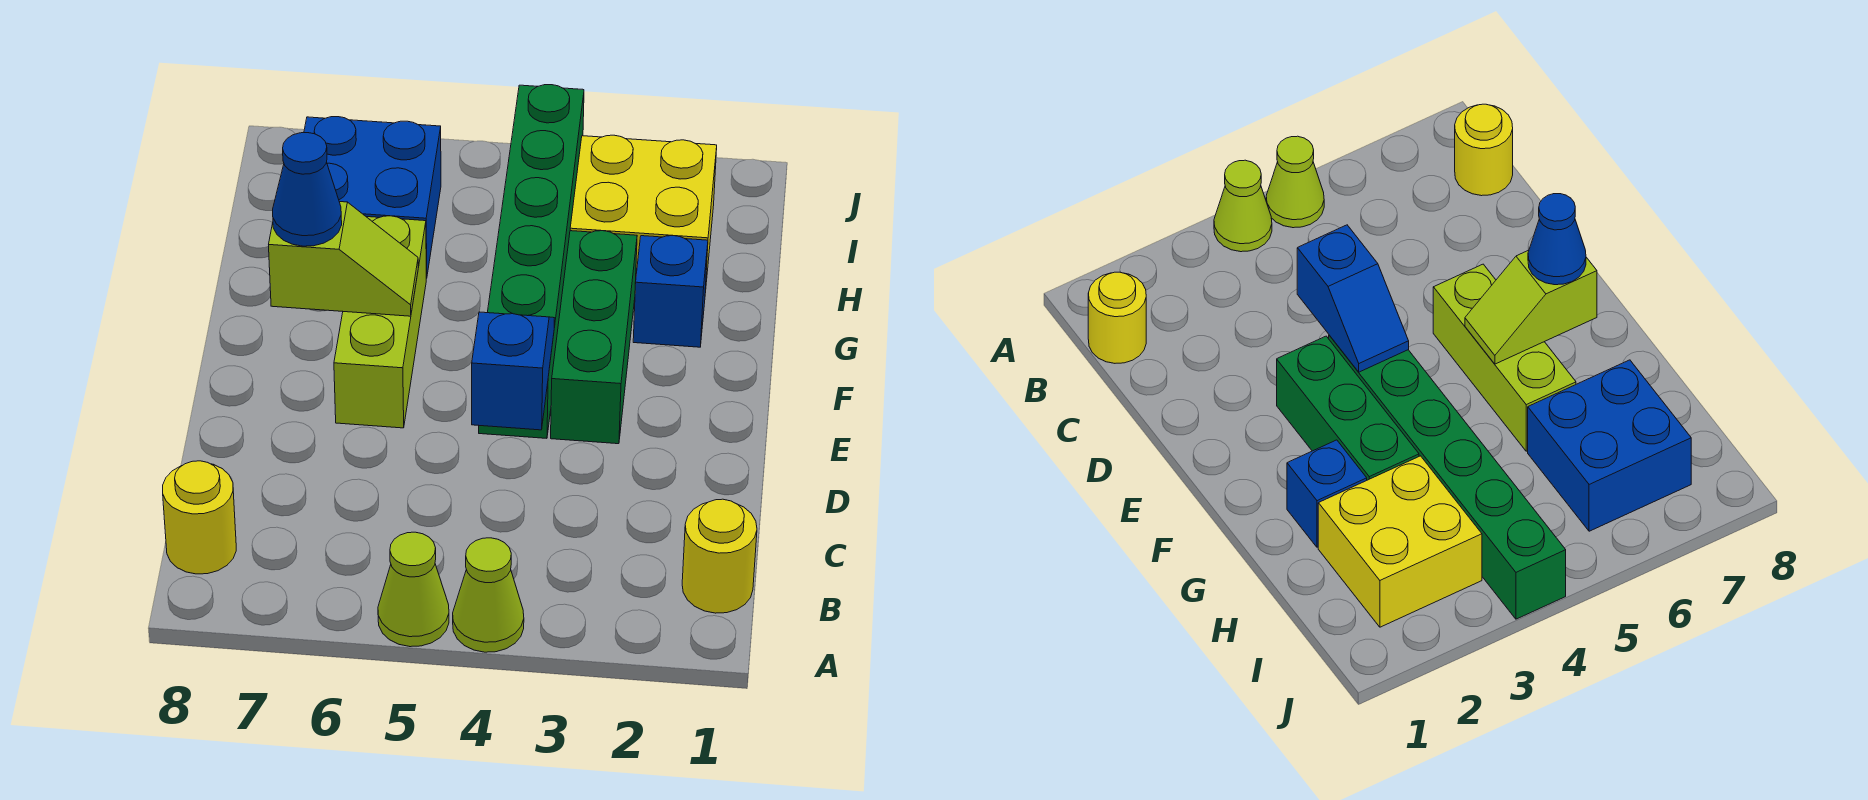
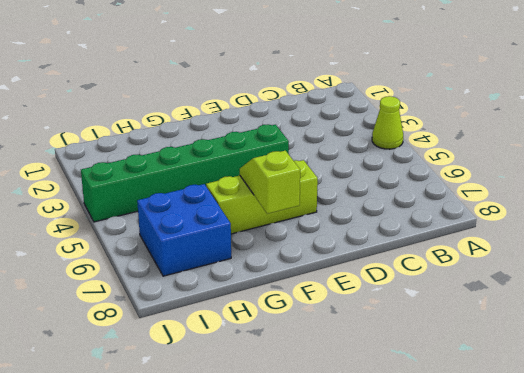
none -> lime 1x1 cone [378,532,449,647]
none -> yellow 1x1 round brick [682,499,757,613]
none -> yellow 1x1 round brick [163,461,236,574]

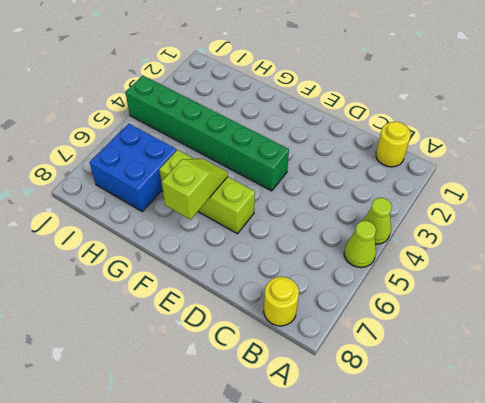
none -> green 1x3 brick [551,231,637,444]
none -> blue 1x1 brick [633,236,708,347]
none -> yellow 2x2 brick [570,135,717,293]

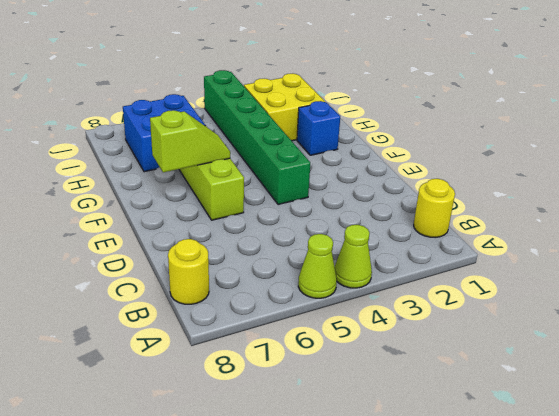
none -> green 1x3 brick [551,231,637,444]
none -> blue 1x2 slope [472,312,554,430]
none -> blue 1x1 cone [273,133,342,246]

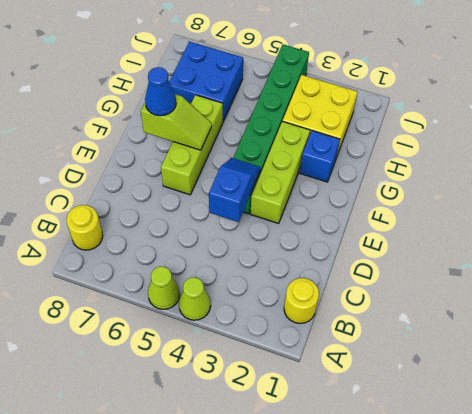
lime 1x3 brick [251,121,310,224] -> green 1x3 brick [551,231,637,444]

